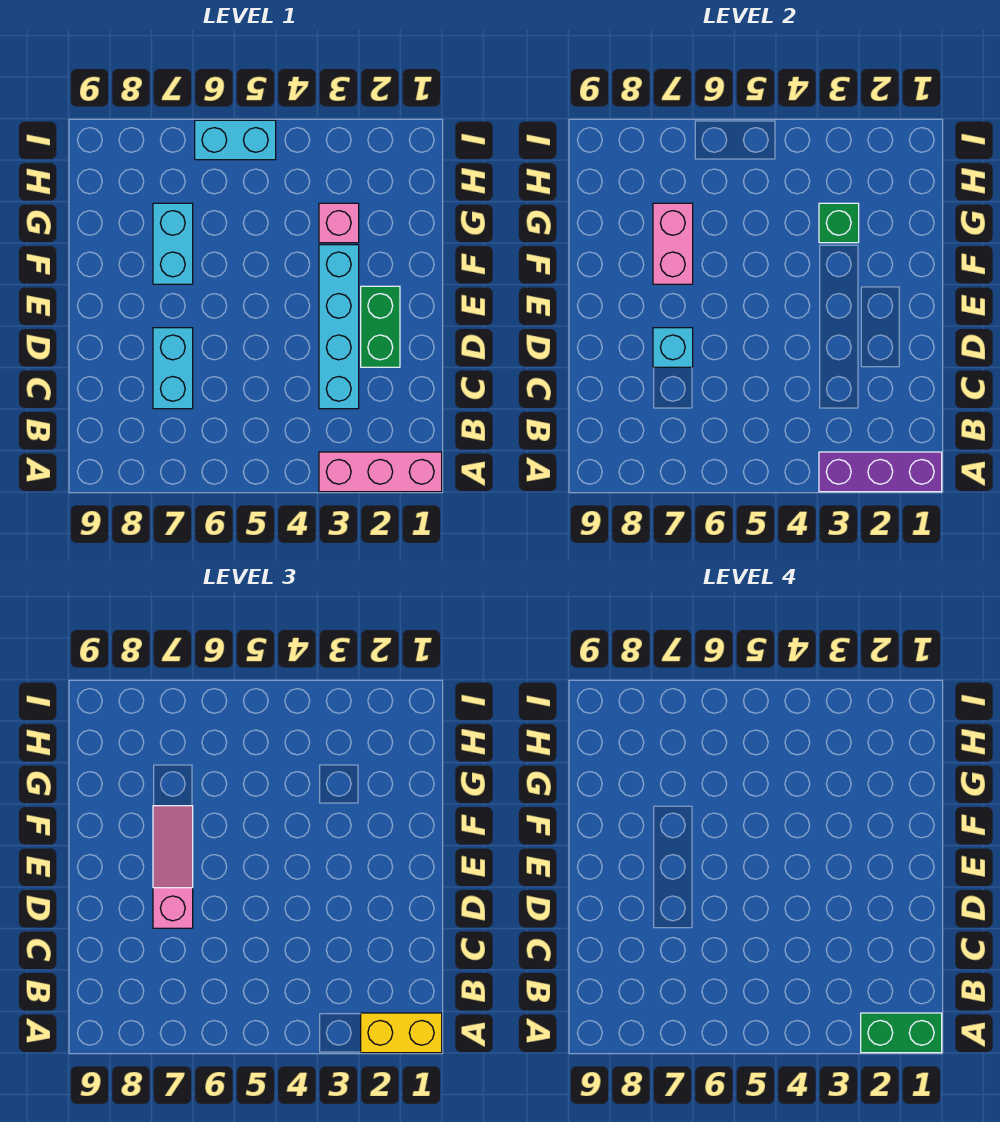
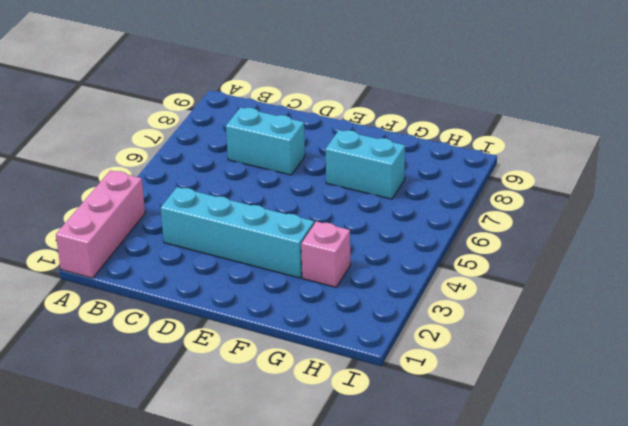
none -> green 1x2 brick [361,286,400,367]
none -> cyan 1x2 brick [195,120,276,160]
none -> purple 1x3 brick [819,452,942,492]

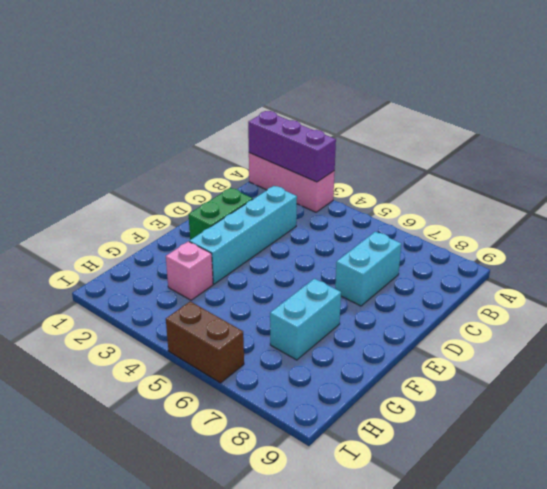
brown 1x2 brick [166,301,244,383] -> cyan 1x2 brick [195,120,276,160]
none -> cyan 1x1 brick [653,328,693,367]
none -> pink 1x2 brick [653,203,693,284]
none -> green 1x1 brick [819,203,859,243]

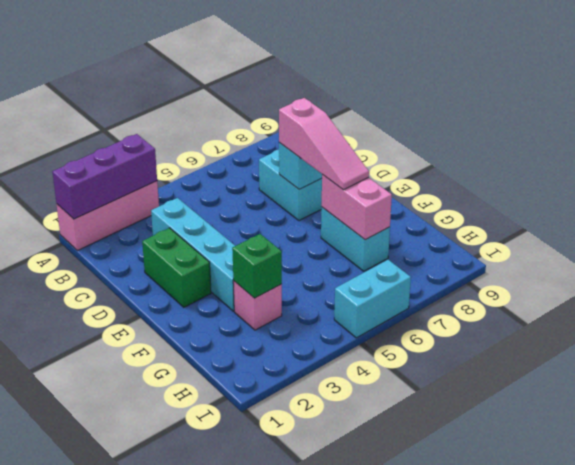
none -> yellow 1x2 brick [361,1013,442,1053]
none -> green 1x2 brick [861,1013,942,1053]

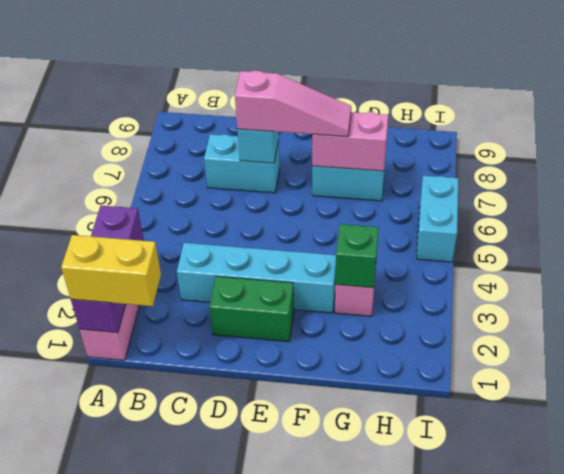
yellow 1x2 brick [61,235,161,306] -> yellow 1x2 brick turned to [361,1013,442,1053]
none -> green 1x2 brick [861,1013,942,1053]

